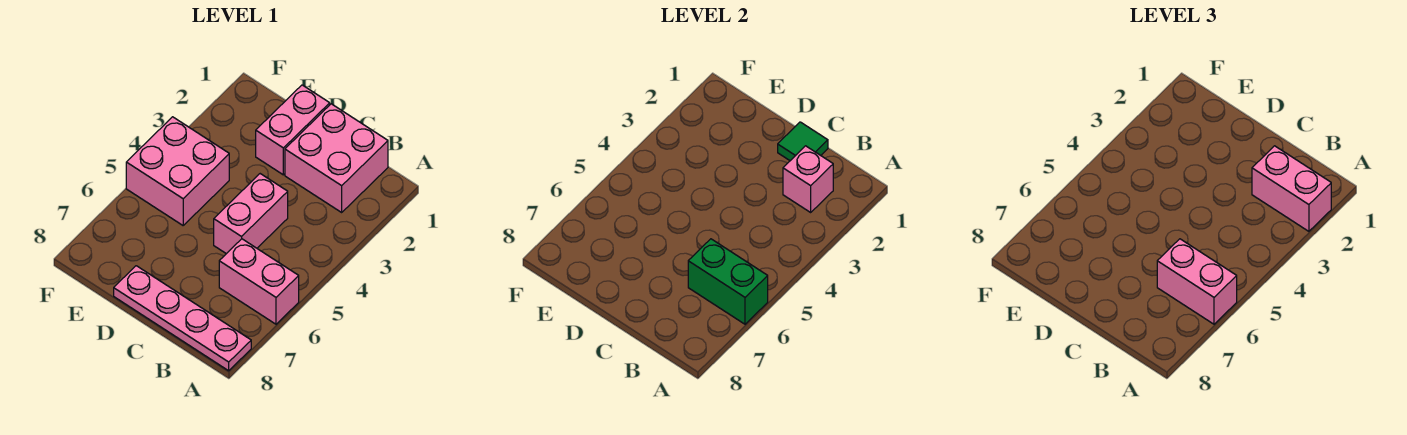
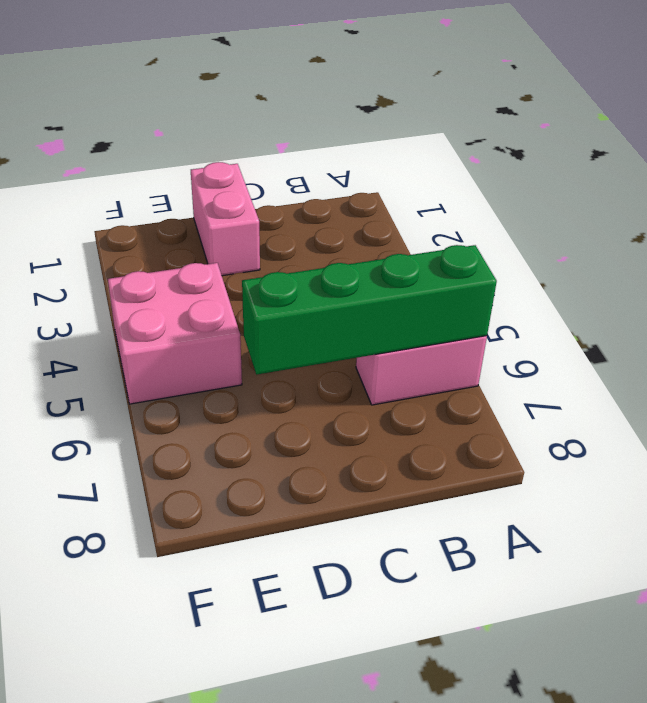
green 1x4 brick [242,245,497,375] -> green 1x2 brick [688,239,768,324]
none -> pink 1x4 plate [114,266,251,371]
none -> pink 2x2 brick [285,104,388,212]

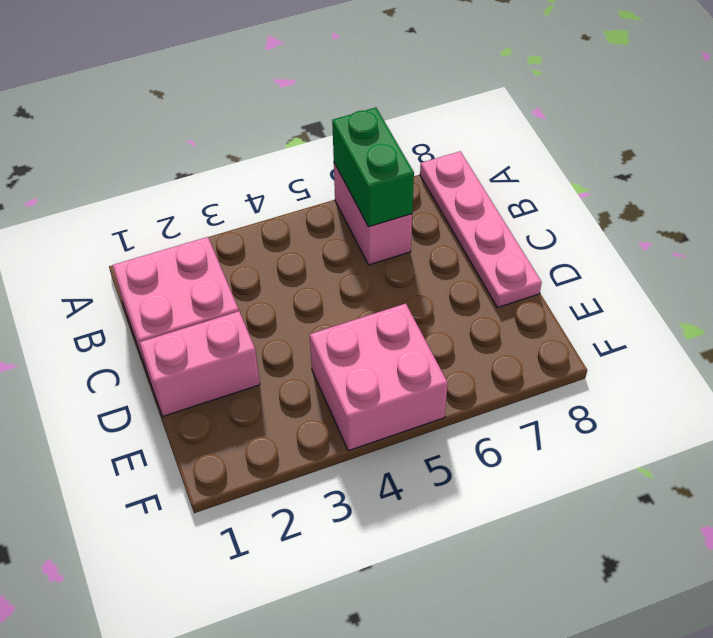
none -> pink 1x2 brick [214,174,288,254]
none -> pink 1x1 brick [783,146,833,212]

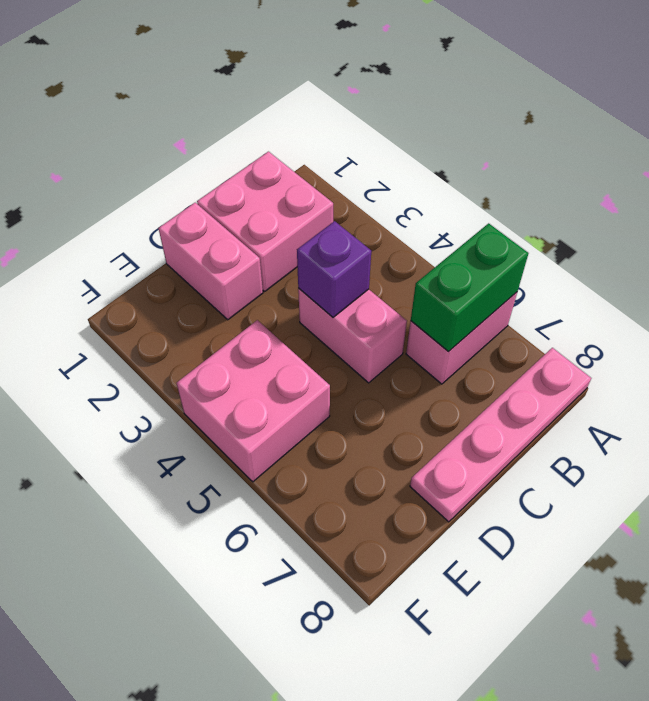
purple 1x1 brick [297,221,371,317] -> none
none -> pink 1x1 brick [783,146,833,212]
none -> green 1x1 tile [778,122,828,161]

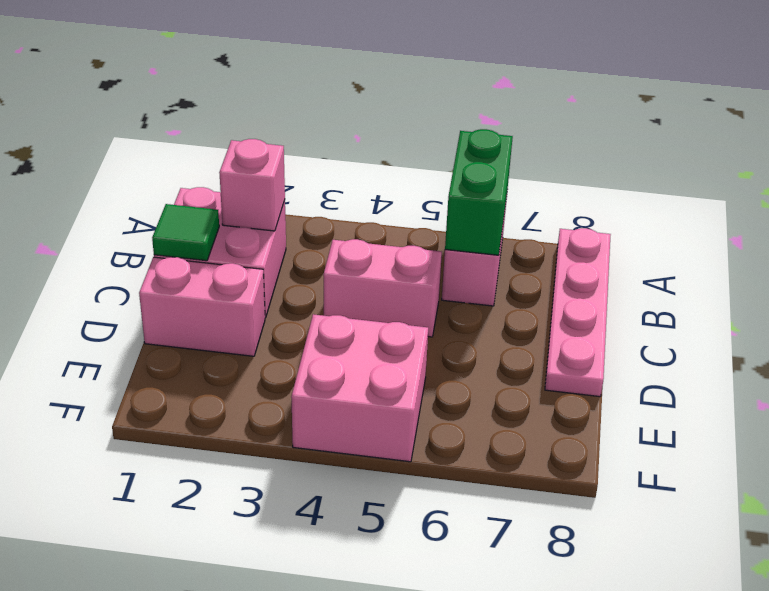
none -> pink 1x2 brick [1252,146,1331,231]
none -> pink 1x2 brick [1157,239,1237,324]

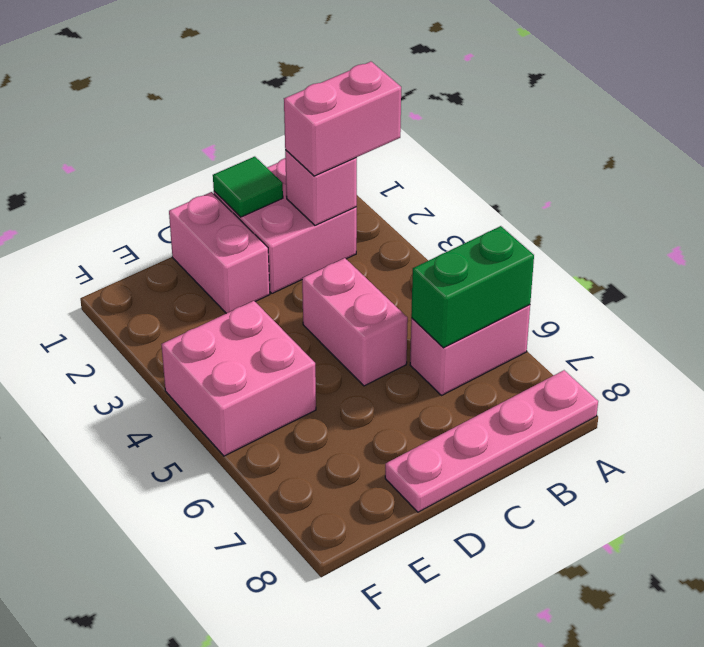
none -> pink 1x2 brick [1157,239,1237,324]

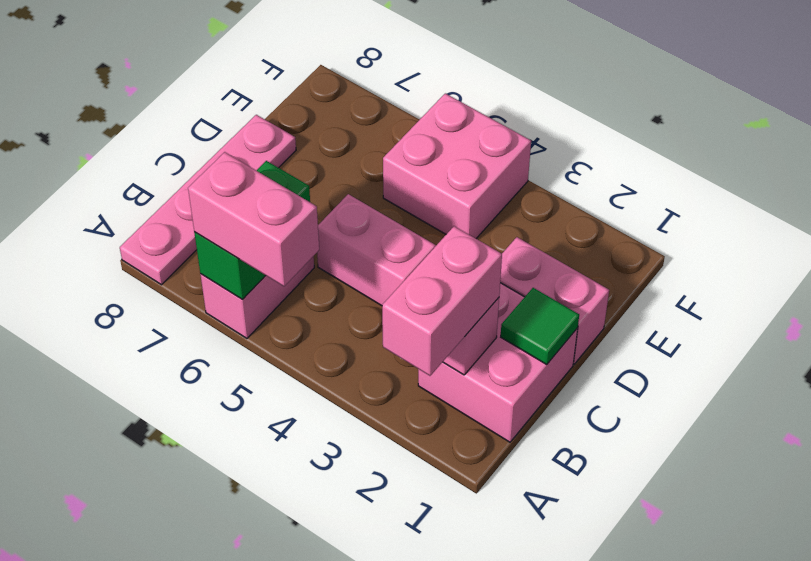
pink 1x2 brick [188,152,319,286] -> pink 1x2 brick turned to [1157,239,1237,324]

